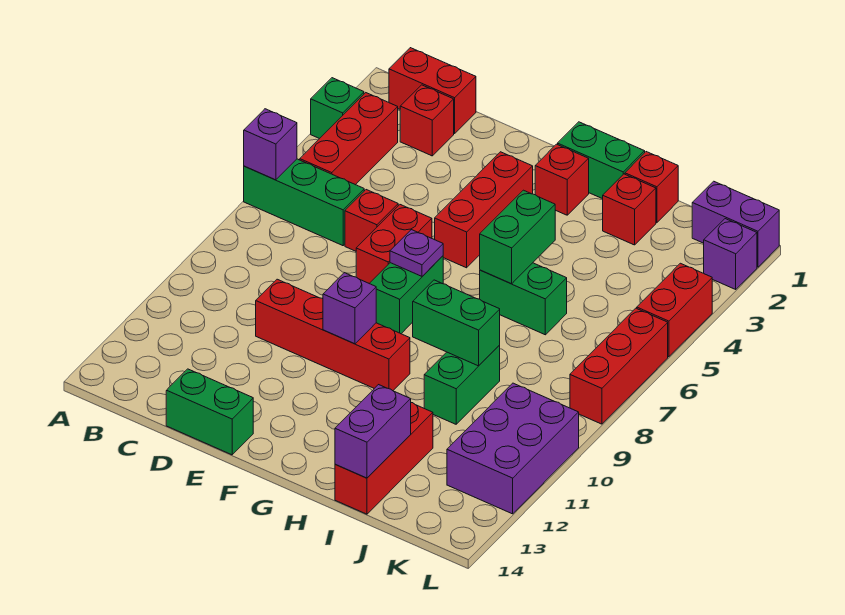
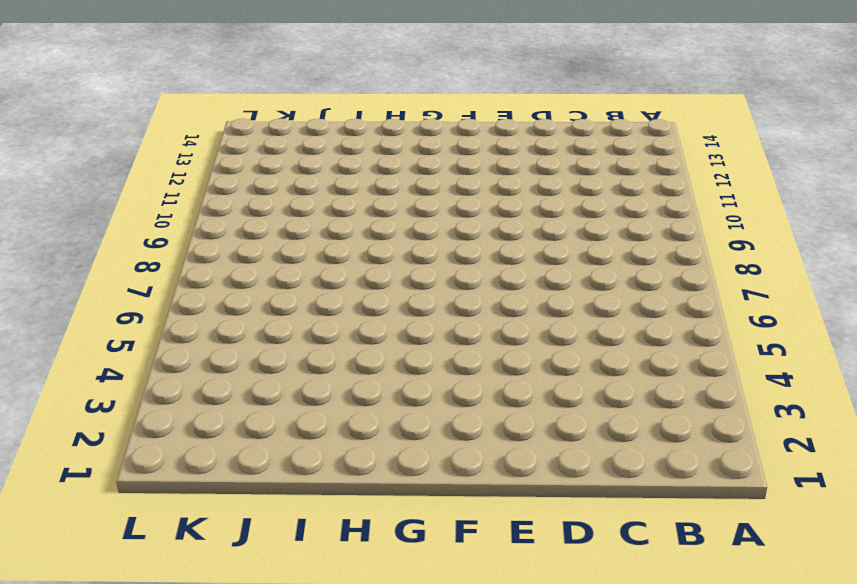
none -> green 1x1 brick [311,78,364,139]
none -> green 1x3 brick [244,159,364,246]
none -> red 1x2 brick [389,48,476,133]

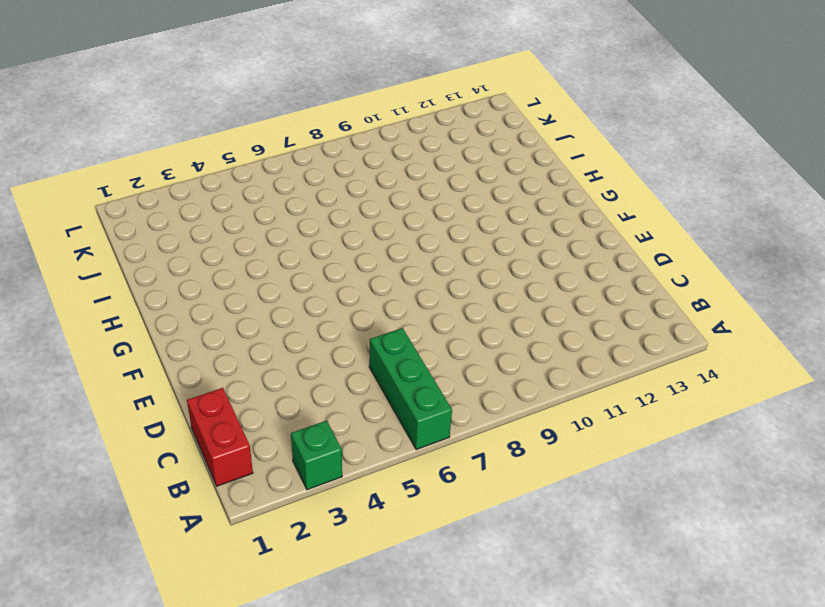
none -> red 1x3 brick [300,93,398,185]
none -> red 1x1 brick [400,85,454,156]
none -> red 1x1 brick [345,190,398,251]

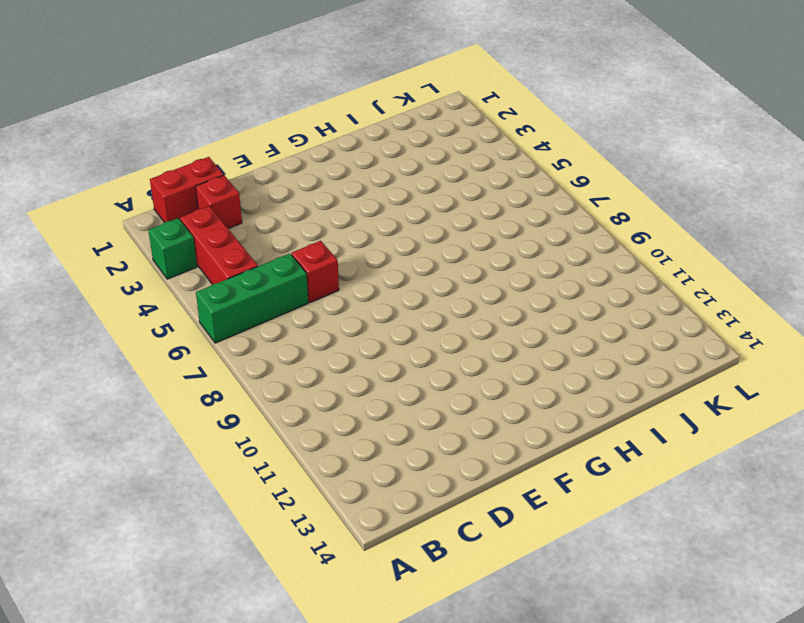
none -> red 1x4 brick [256,279,410,391]
none -> green 1x2 brick [166,369,253,455]
none -> red 1x2 brick [356,205,432,283]

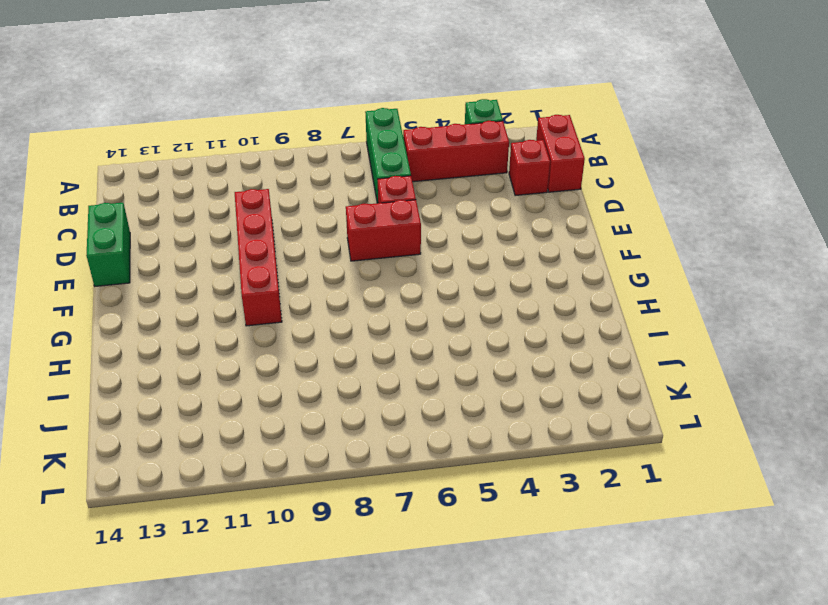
none -> red 1x3 brick [435,152,533,268]
none -> green 1x2 brick [369,256,443,334]
none -> green 1x2 brick [558,122,645,199]

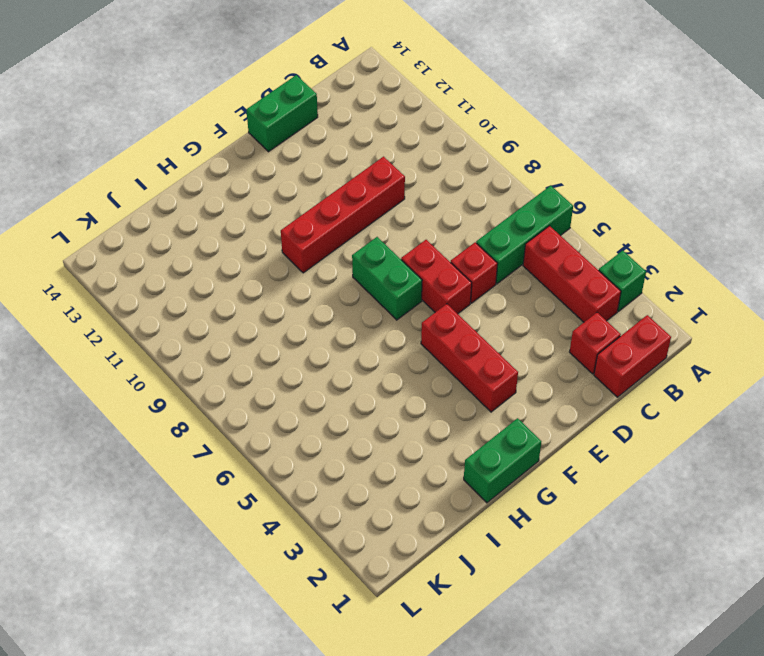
none -> red 1x1 brick [535,144,589,215]
none -> green 1x2 brick [480,263,567,335]
none -> red 1x1 brick [625,152,678,223]

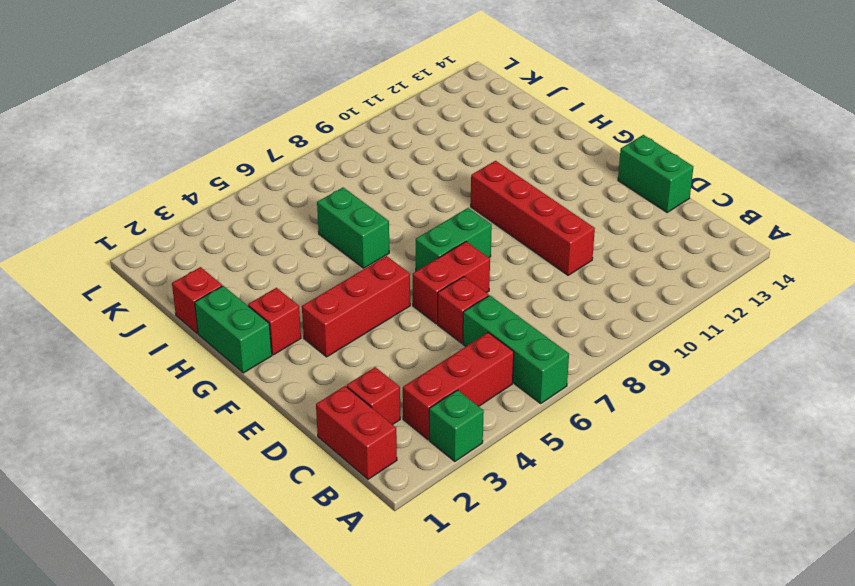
none -> red 1x1 brick [603,174,656,245]
none -> green 1x2 brick [424,345,500,424]
none -> red 1x3 brick [335,403,433,514]

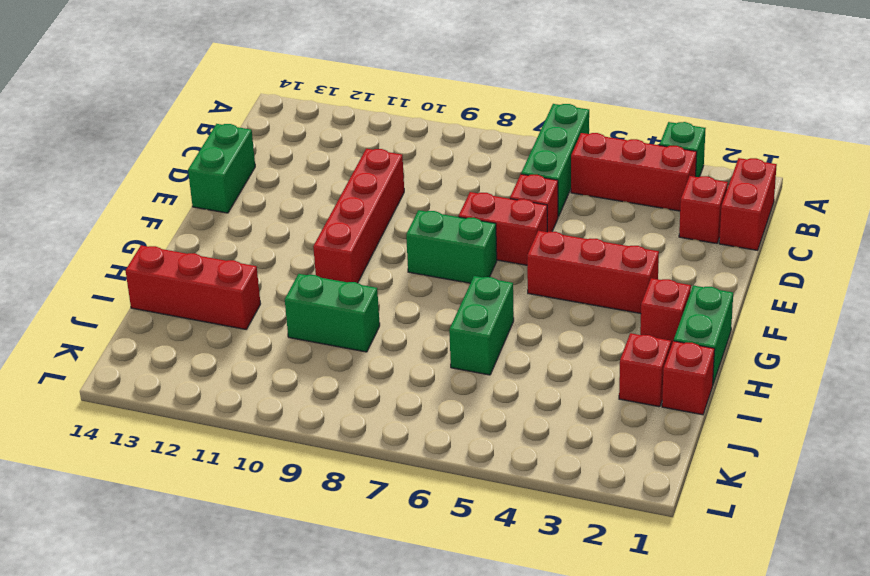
none -> purple 1x2 brick [692,181,779,267]
none -> purple 2x3 brick [447,383,579,514]
none -> purple 1x1 brick [704,219,757,289]

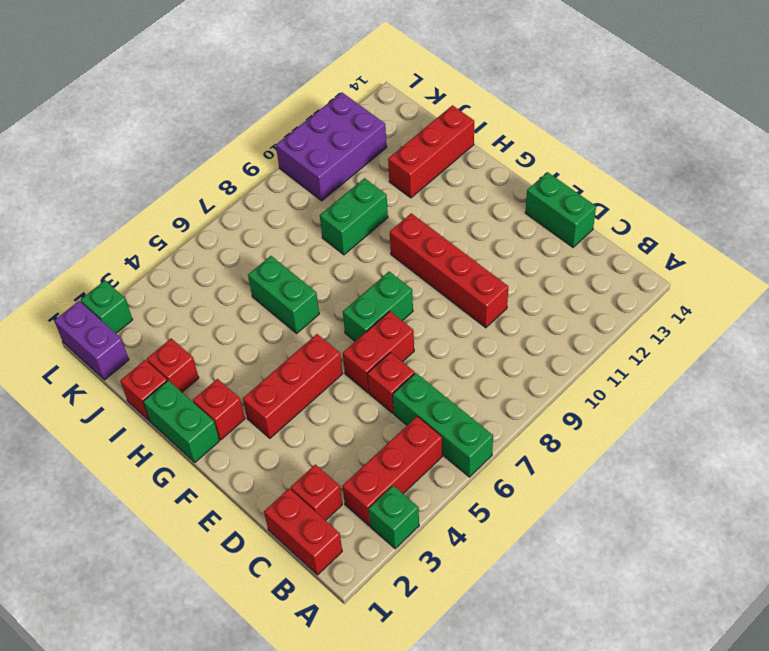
green 1x1 brick [81,281,132,333] -> purple 1x1 brick [704,219,757,289]
none -> red 1x2 brick [637,263,712,357]
none -> red 1x3 brick [570,308,668,424]
none -> purple 1x1 brick [244,109,297,180]

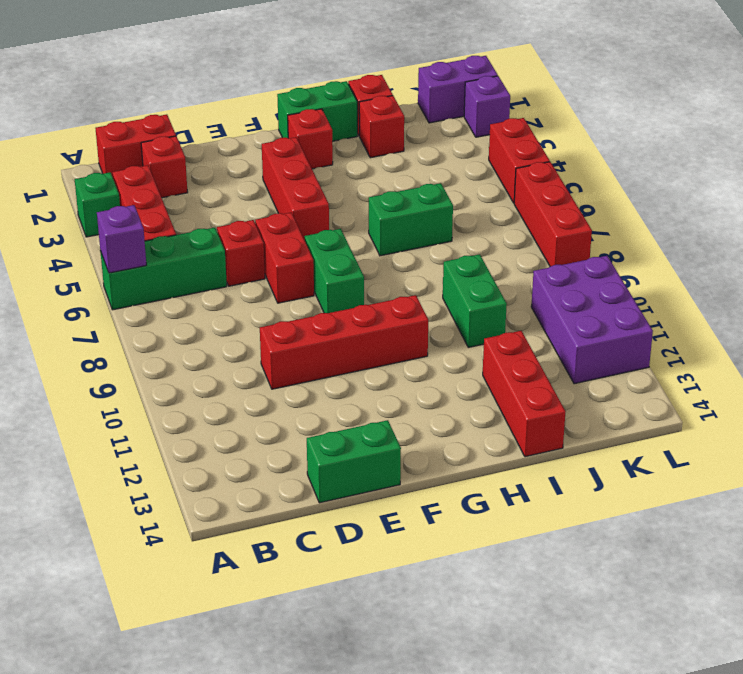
none -> purple 1x1 plate [390,230,443,276]
none -> purple 1x1 brick [323,273,376,344]
none -> green 1x2 brick [480,190,555,284]

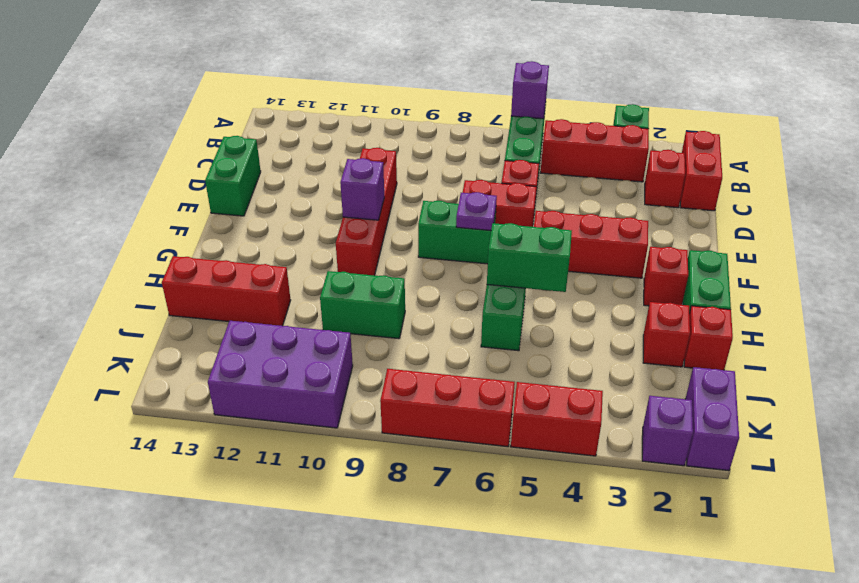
none -> green 1x2 brick [413,280,500,366]
none -> purple 1x2 brick [335,385,411,478]

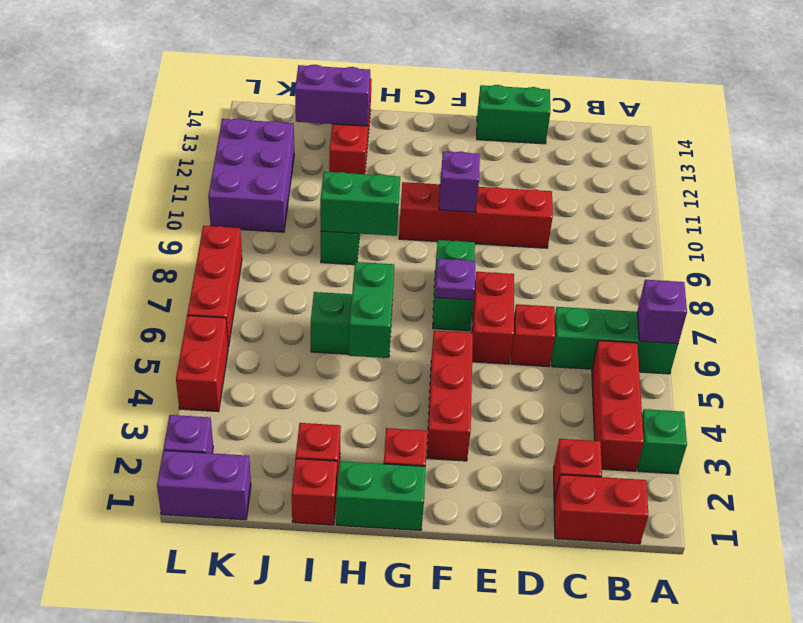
purple 1x2 brick [295,65,370,126] -> purple 1x2 brick turned to [335,385,411,478]

